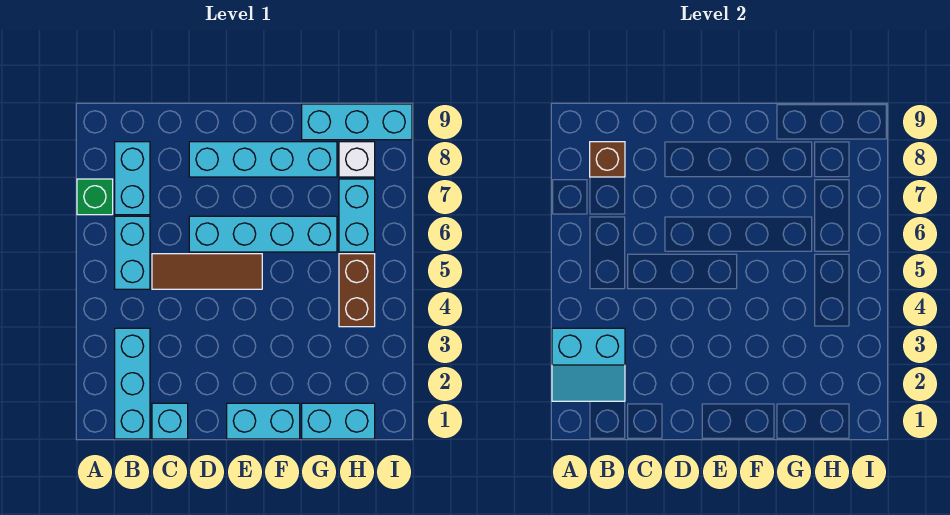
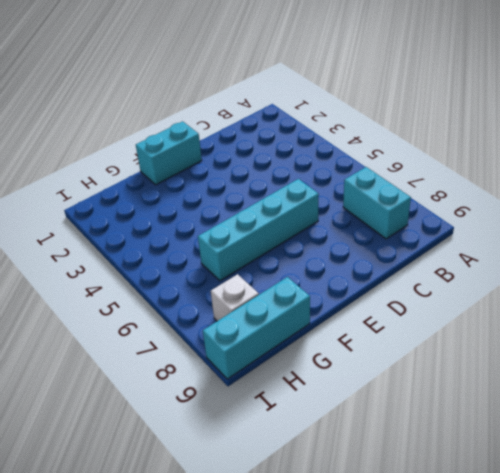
none -> green 1x1 brick [77,179,113,215]
none -> cyan 1x3 brick [115,328,150,439]
none -> cyan 1x2 brick [115,216,150,289]

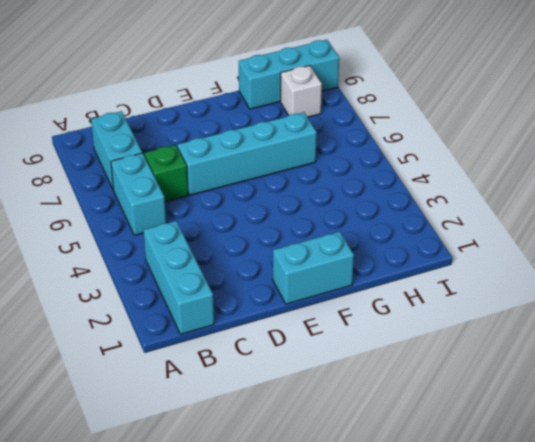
green 1x1 brick [144,145,188,202] -> green 1x1 brick moved to [77,179,113,215]
none -> cyan 1x1 brick [152,403,188,439]
none -> brown 1x3 tile [152,254,262,289]
none -> cyan 1x4 brick [189,142,337,177]

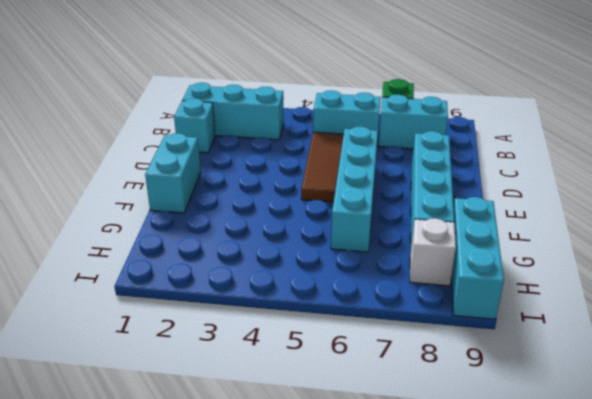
none -> cyan 1x2 brick [302,403,375,439]
none -> brown 1x2 brick [339,254,375,327]
none -> cyan 1x2 brick [339,179,375,252]

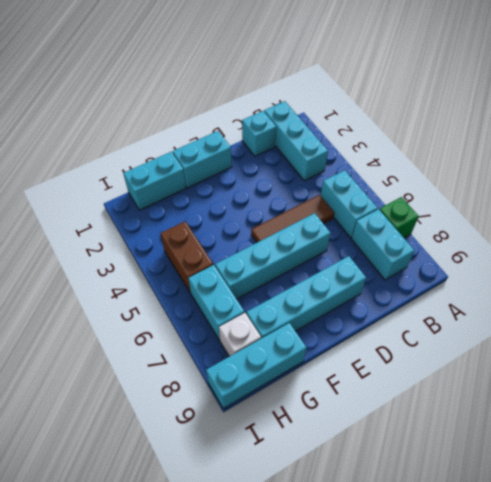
none -> cyan 2x2 slope [552,328,625,401]
none -> brown 1x1 brick [590,142,625,177]

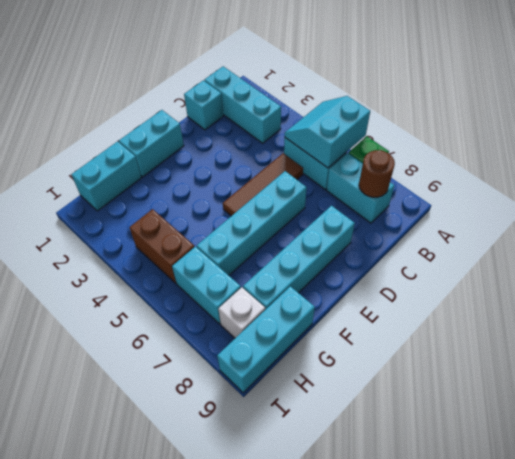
cyan 2x2 slope [285,96,370,168] -> cyan 2x2 slope moved to [552,328,625,401]
brown 1x1 round brick [359,150,395,197] -> brown 1x1 brick [590,142,625,177]

